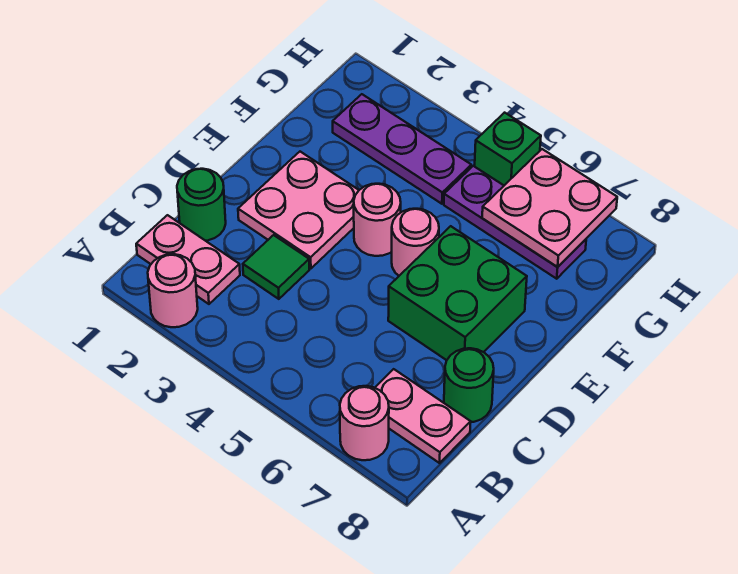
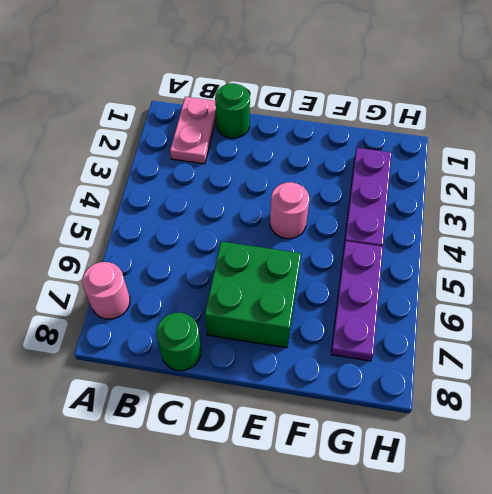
none -> pink 1x1 round brick [148,254,198,327]
none -> pink 1x2 plate [375,369,471,463]
none -> green 1x1 tile [243,235,309,299]

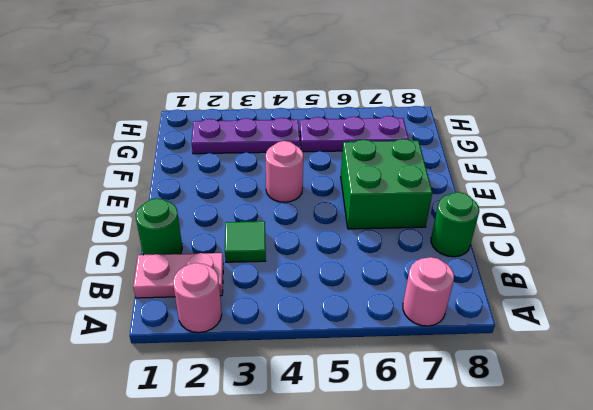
none -> pink 1x2 plate [375,369,471,463]
none -> pink 2x2 plate [238,152,359,269]
none -> pink 1x1 round brick [392,209,439,276]

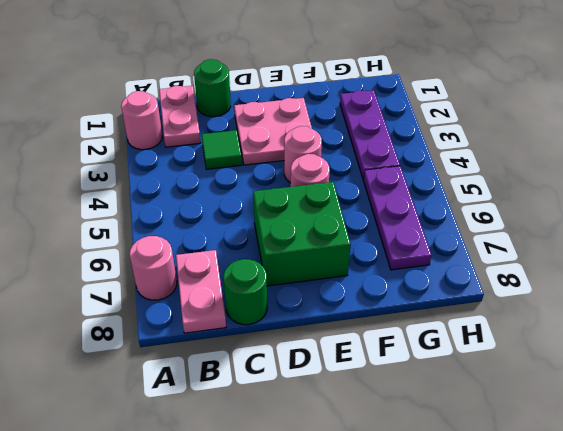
none -> green 1x1 brick [475,113,541,185]
none -> pink 2x2 plate [482,149,617,267]

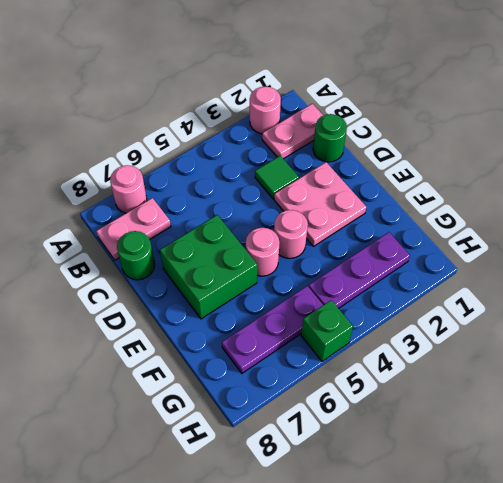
none -> pink 2x2 plate [482,149,617,267]

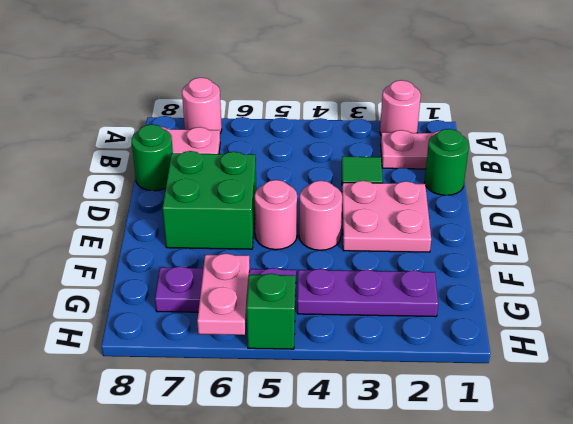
pink 1x2 plate [197,253,250,335] -> pink 2x2 plate [482,149,617,267]

